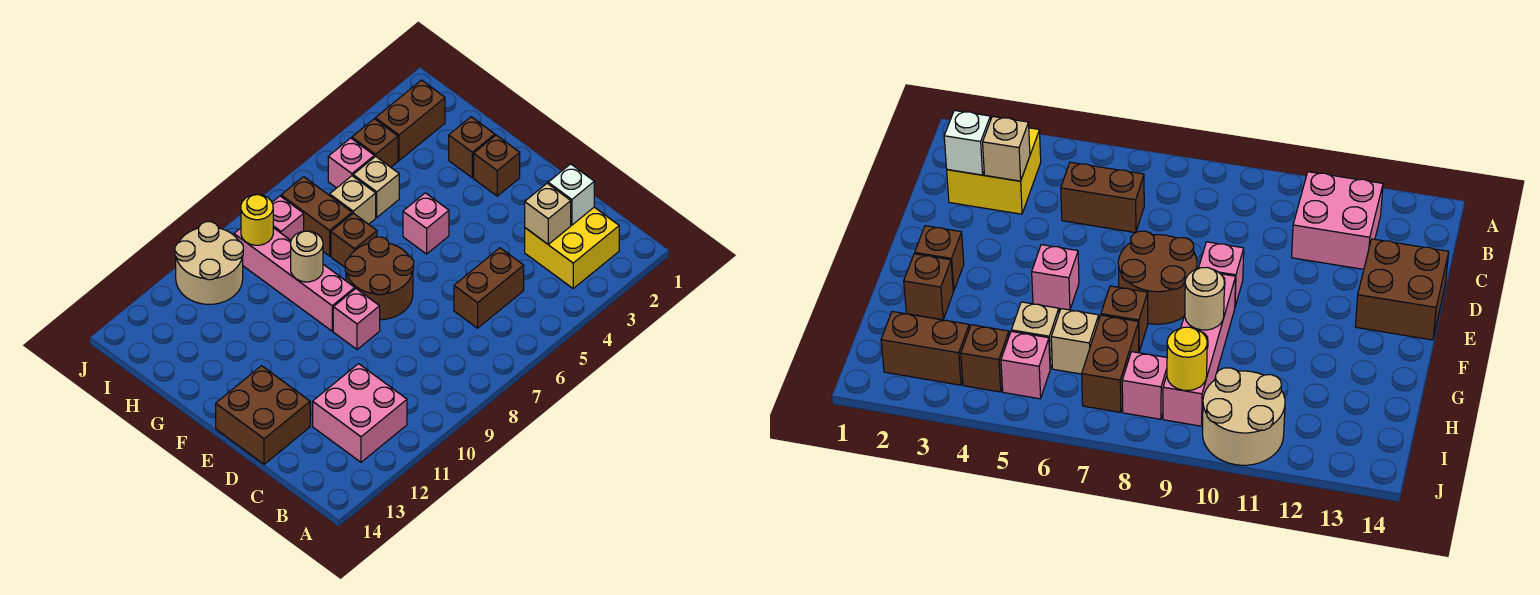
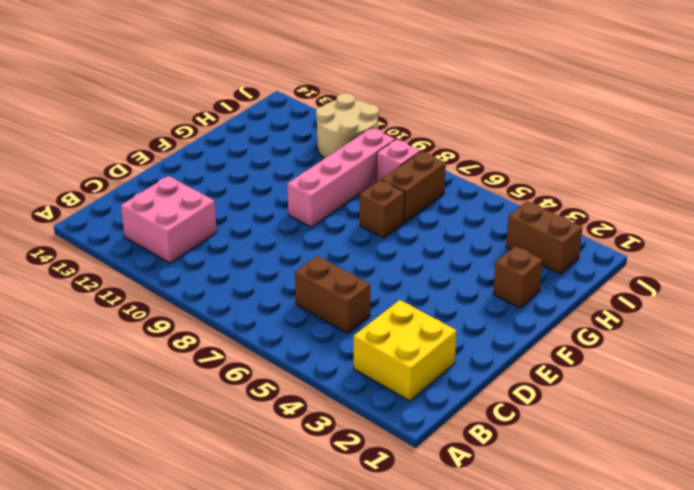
none -> brown 2x2 brick [216,366,310,464]
none -> brown 2x2 round brick [345,237,414,320]
none -> pink 1x1 brick [333,289,380,350]

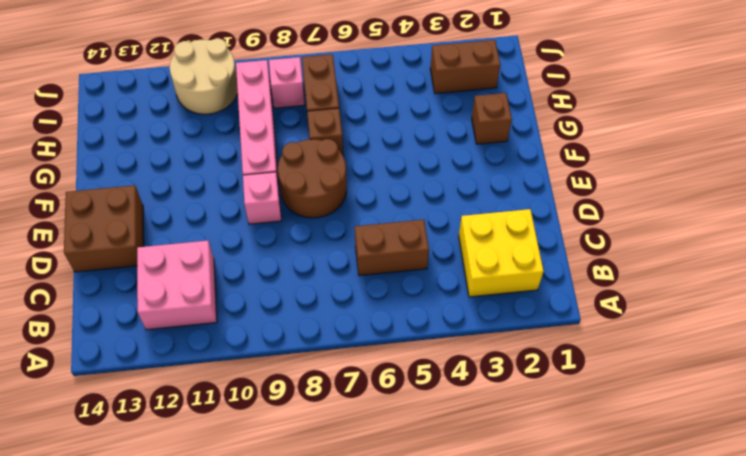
none -> brown 1x1 brick [474,135,520,196]
none -> pink 1x1 brick [403,193,449,254]
none -> tan 1x1 brick [353,156,399,217]

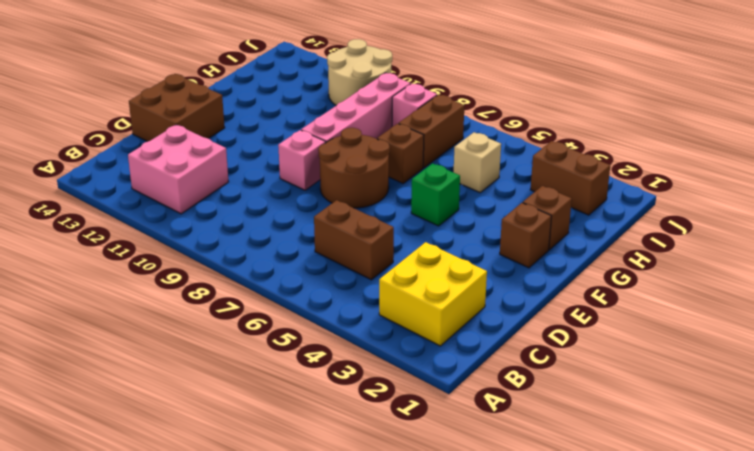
green 1x1 brick [411,164,460,226] -> pink 1x1 brick [403,193,449,254]
none -> tan 1x1 brick [330,176,376,224]
none -> brown 1x1 brick [352,119,398,167]
none -> pink 1x1 brick [328,138,374,188]

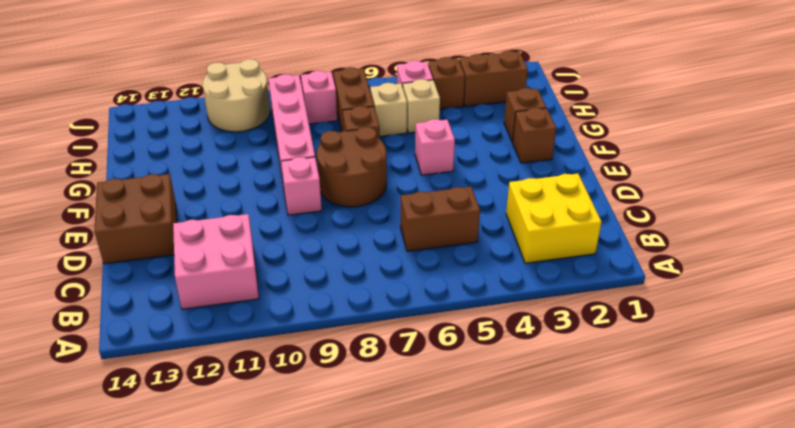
none -> white 1x1 brick [548,164,594,225]
none -> tan 1x1 brick [525,183,571,244]
none -> tan 1x1 round brick [291,231,323,282]

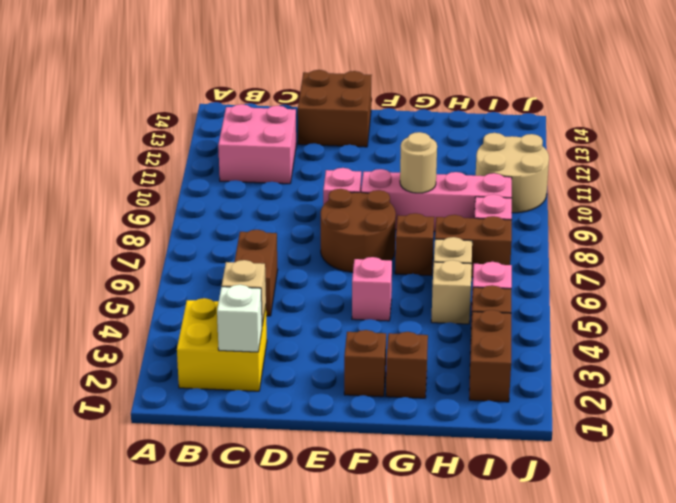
none -> yellow 1x1 round brick [241,195,273,245]

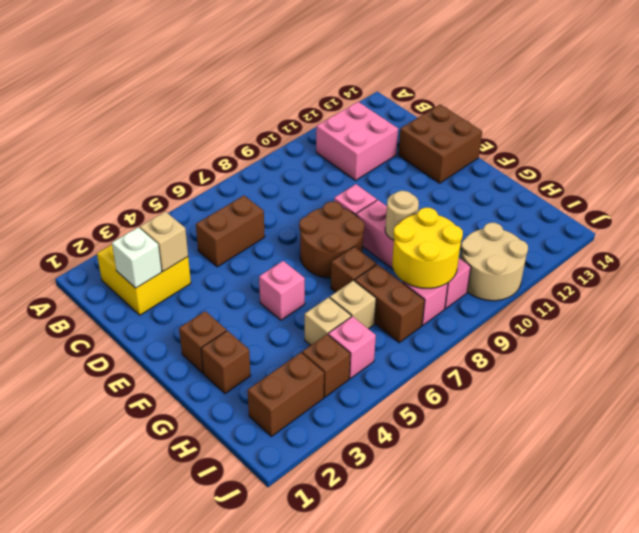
yellow 2x2 round brick [392,208,463,288] -> yellow 1x1 round brick [241,195,273,245]

